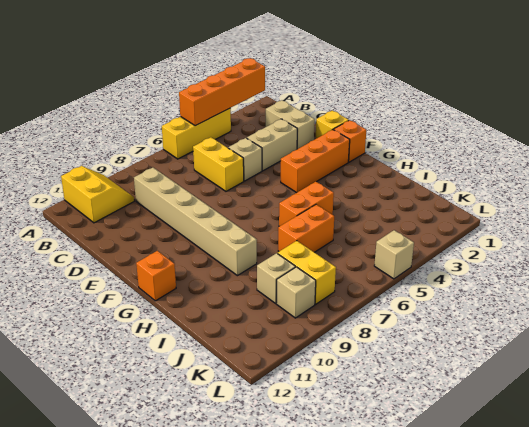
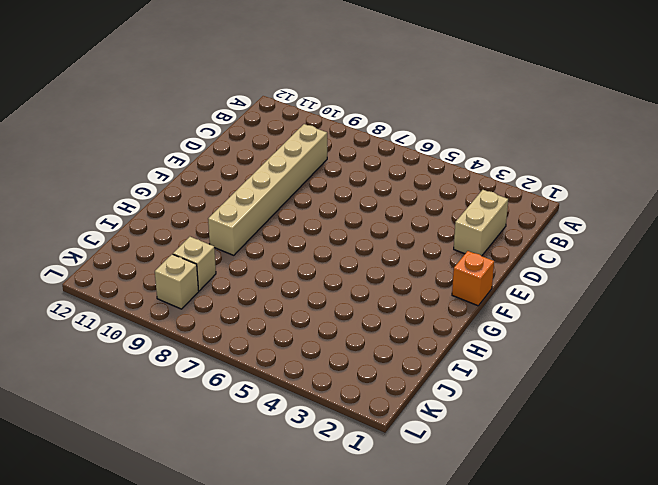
none -> yellow 1x3 brick [162,108,231,159]
none -> yellow 2x2 slope [61,166,134,223]
none -> yellow 1x2 brick [193,137,244,191]

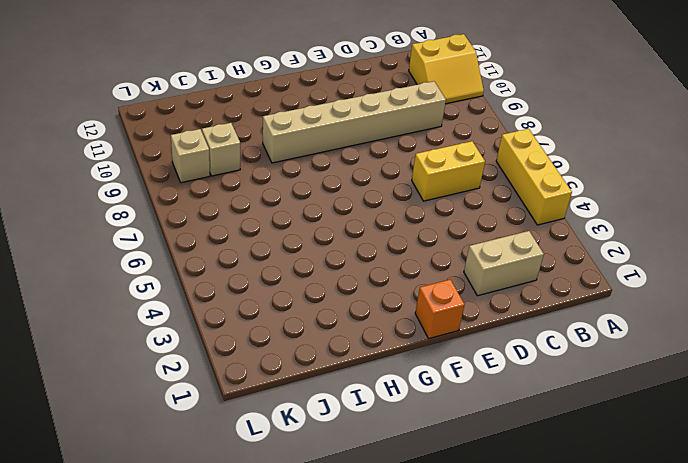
none -> tan 1x2 brick [247,119,297,171]
none -> tan 1x1 brick [228,138,262,181]
none -> yellow 1x1 brick [316,110,349,139]

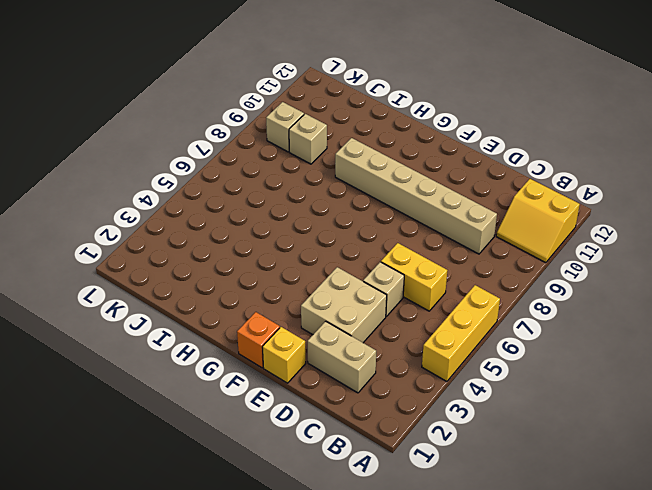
tan 2x2 brick [301,267,387,343] -> tan 1x2 brick [247,119,297,171]
none -> orange 1x3 brick [281,130,350,193]
none -> orange 1x1 brick [136,251,176,301]
none -> orange 1x2 brick [279,182,334,226]

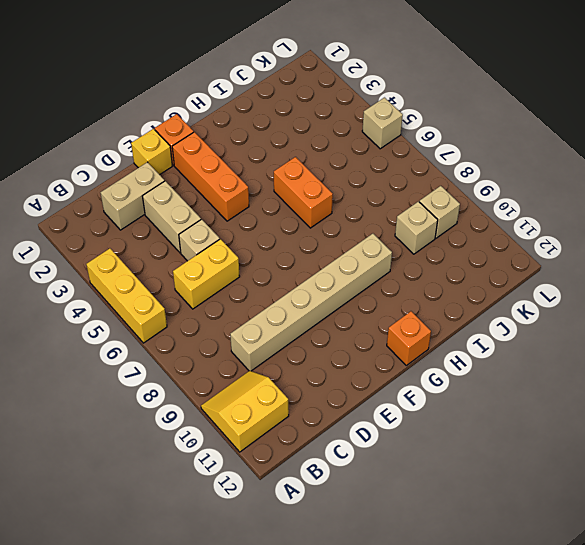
none -> orange 1x2 brick [278,205,334,252]
none -> yellow 1x2 brick [278,241,336,304]
none -> orange 1x4 brick [179,58,265,126]

